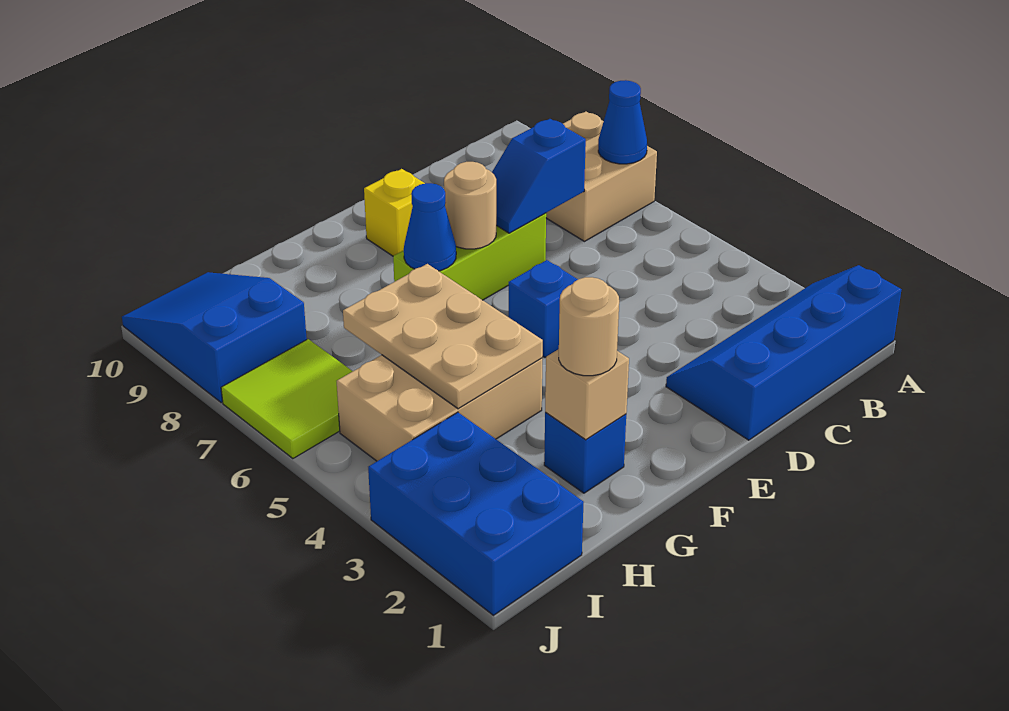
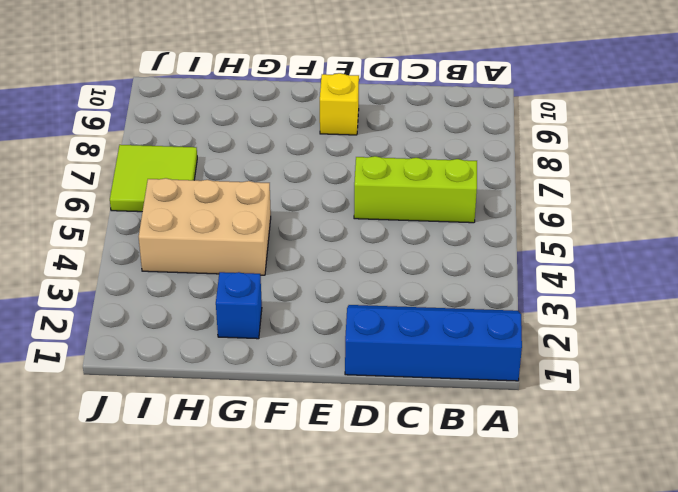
lime 1x3 brick [354,156,477,223] -> lime 1x3 brick moved to [393,213,546,300]
none -> tan 2x2 brick [546,112,657,241]
none -> blue 1x1 brick [509,260,578,357]
none -> blue 2x3 brick [368,412,584,615]

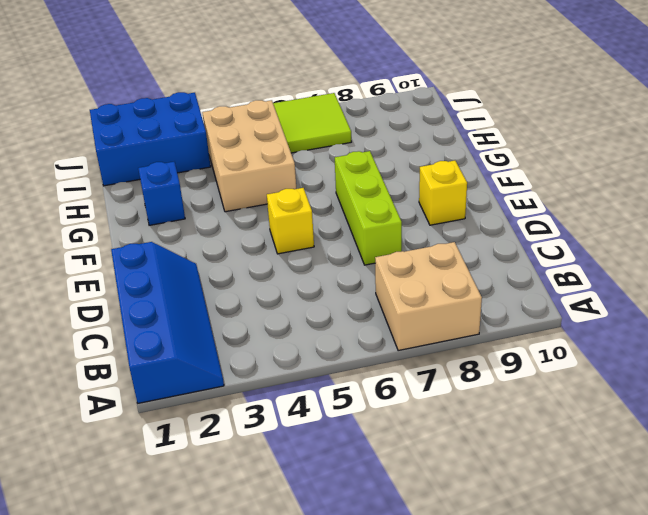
yellow 1x1 brick [267,188,314,254] -> blue 1x1 brick [509,260,578,357]
none -> blue 2x3 slope [122,272,307,403]
none -> blue 1x1 cone [598,80,647,164]
none -> blue 1x2 slope [492,119,586,233]

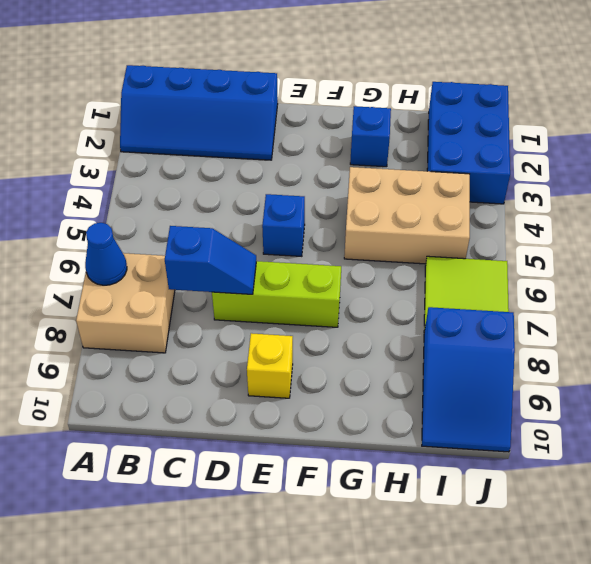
none -> tan 1x1 round brick [444,162,496,249]
none -> blue 1x1 cone [404,183,456,271]
none -> tan 1x1 brick [545,349,629,440]

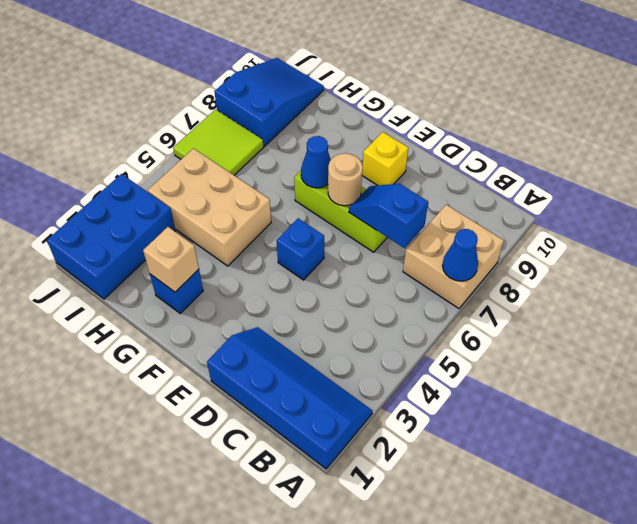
none -> tan 2x3 plate [343,264,543,409]
none -> tan 1x1 round brick [559,277,619,376]

